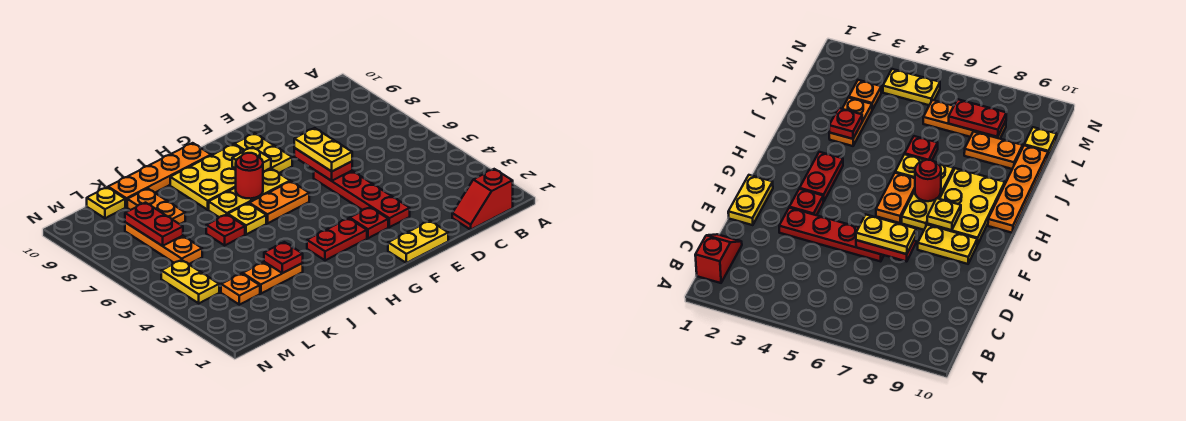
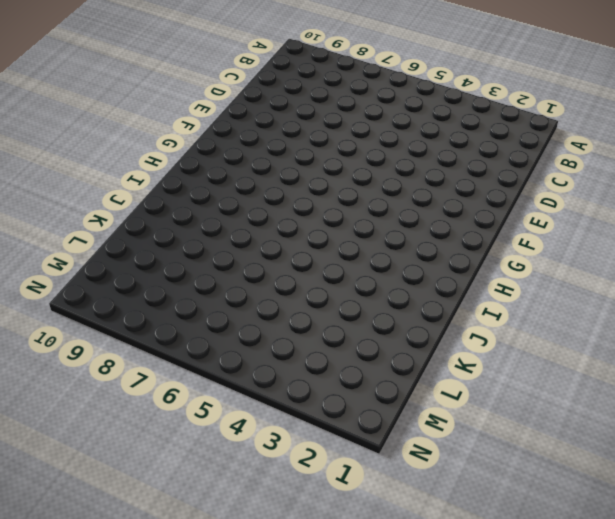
none -> red 1x2 slope [452,169,513,230]
none -> yellow 1x2 plate [388,221,448,263]
none -> red 1x4 plate [314,170,410,227]

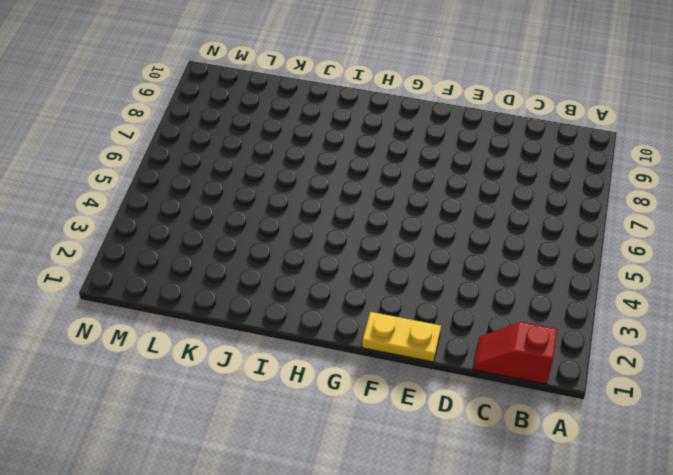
none -> red 1x4 plate [314,170,410,227]
none -> red 1x1 plate [350,207,388,238]
none -> yellow 1x2 plate [234,133,292,173]

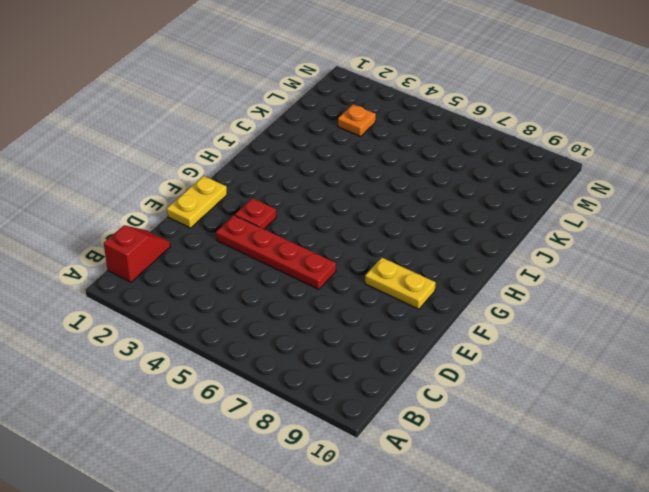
none -> red 1x2 plate [307,218,367,260]
none -> orange 1x2 plate [249,181,309,223]
none -> yellow 1x3 plate [209,169,290,217]

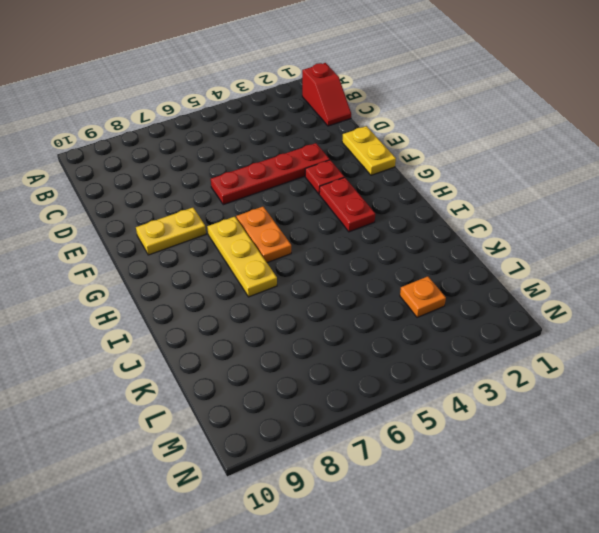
none -> yellow 2x3 plate [170,144,271,210]
none -> orange 1x4 plate [108,143,211,207]
none -> yellow 1x1 plate [228,203,266,234]

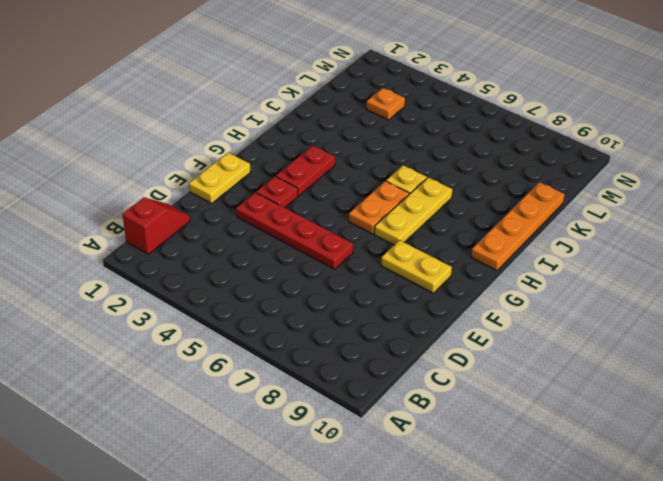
none -> yellow 2x3 plate [170,144,271,210]
none -> orange 1x2 plate [243,262,303,294]
none -> red 1x1 plate [206,214,245,245]

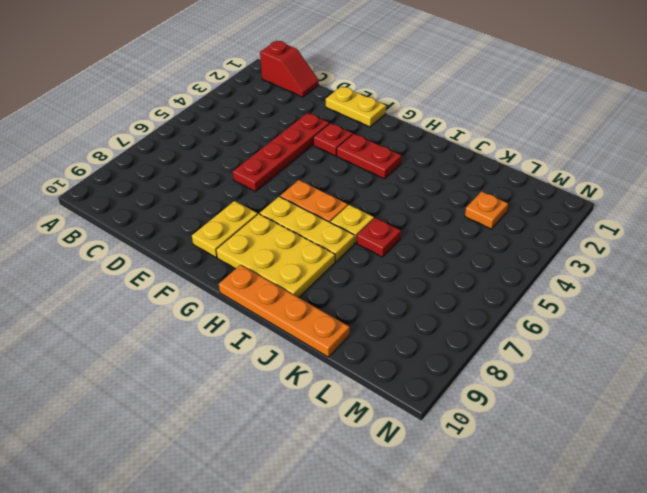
none -> orange 1x2 plate [243,262,303,294]
none -> orange 1x2 plate [127,188,185,224]
none -> orange 1x3 plate [125,222,202,264]

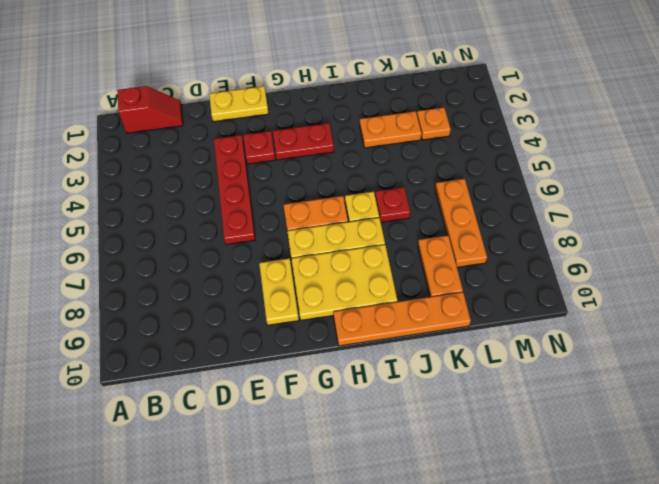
none -> yellow 1x1 plate [87,187,125,218]
none -> yellow 1x2 plate [161,260,219,303]
none -> red 1x2 plate [294,148,352,181]

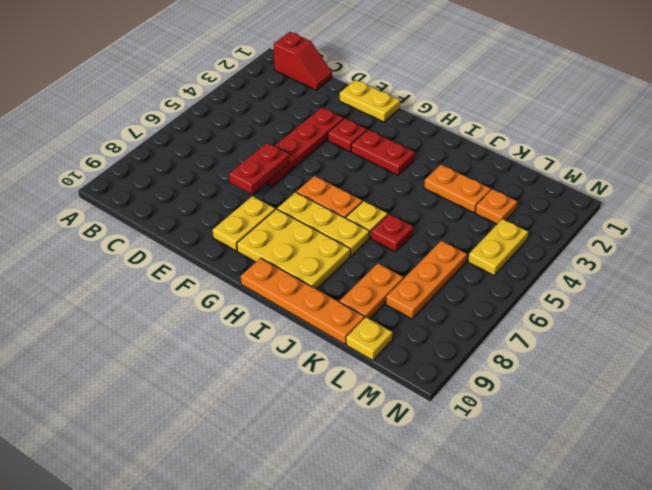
none -> yellow 1x1 plate [232,147,271,172]
none -> red 1x1 round brick [236,153,263,199]
none -> red 1x1 plate [264,242,303,273]

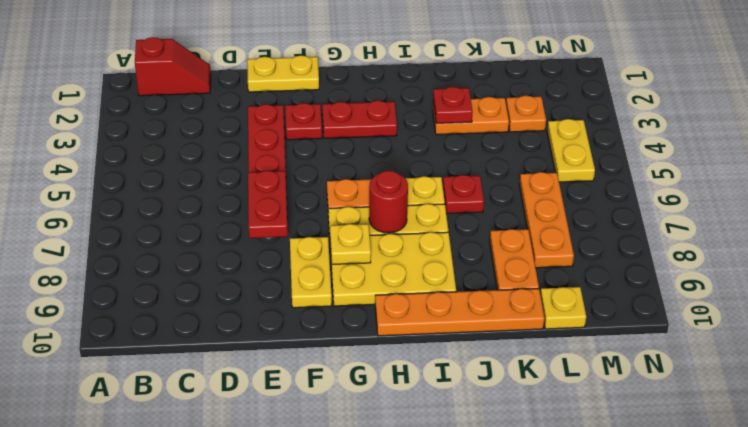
none -> red 1x2 plate [125,203,183,246]
none -> yellow 1x2 plate [294,128,352,171]

